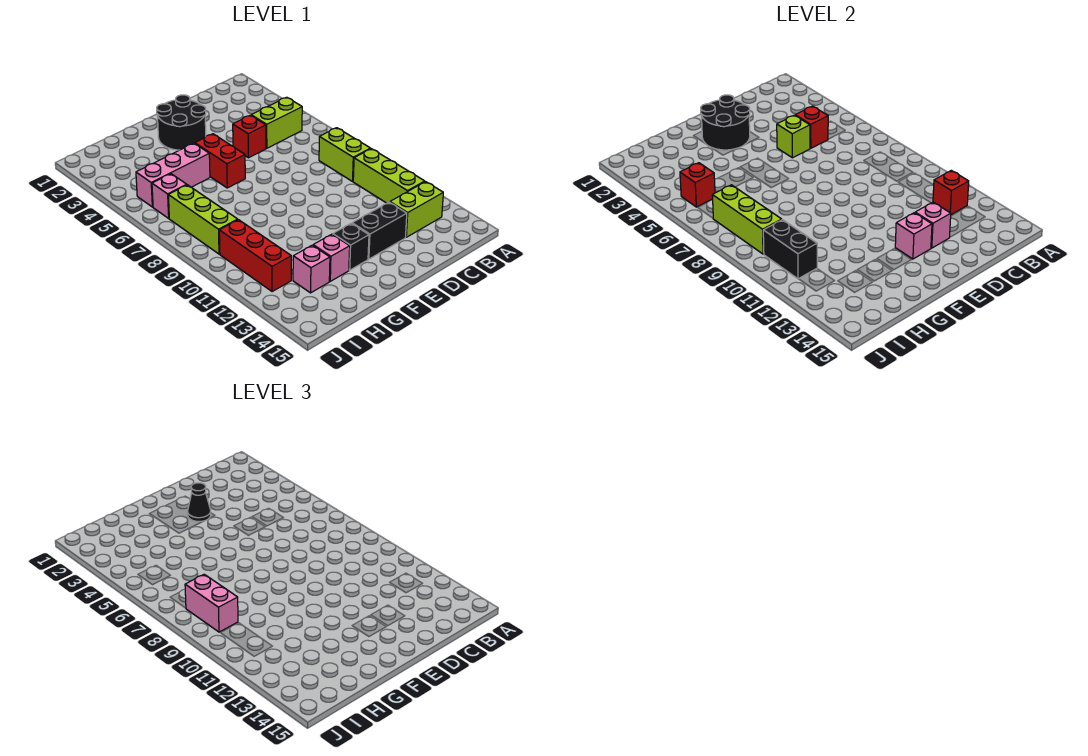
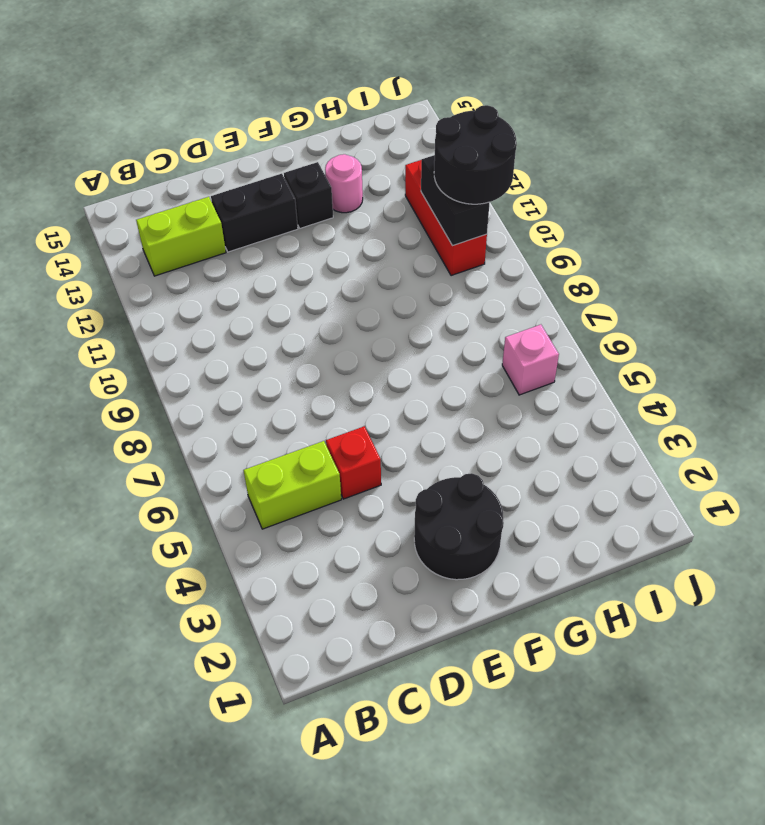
pink 1x1 round brick [325,154,363,213] -> pink 1x1 brick [313,234,350,281]
black 2x2 round brick [434,105,517,204] -> black 2x2 round brick moved to [701,95,750,150]
none -> lime 1x2 brick [319,128,371,181]
none -> lime 1x3 brick [353,149,425,203]
none -> red 1x2 brick [195,134,245,188]

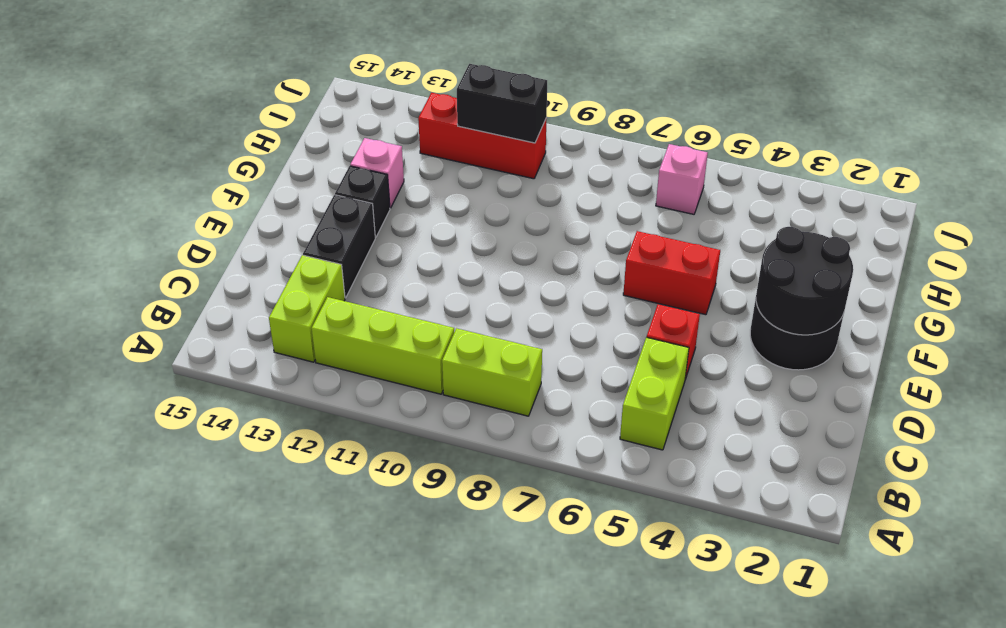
none -> pink 1x3 brick [136,143,210,207]
none -> pink 1x1 brick [293,245,330,293]
none -> lime 1x3 brick [168,185,238,254]

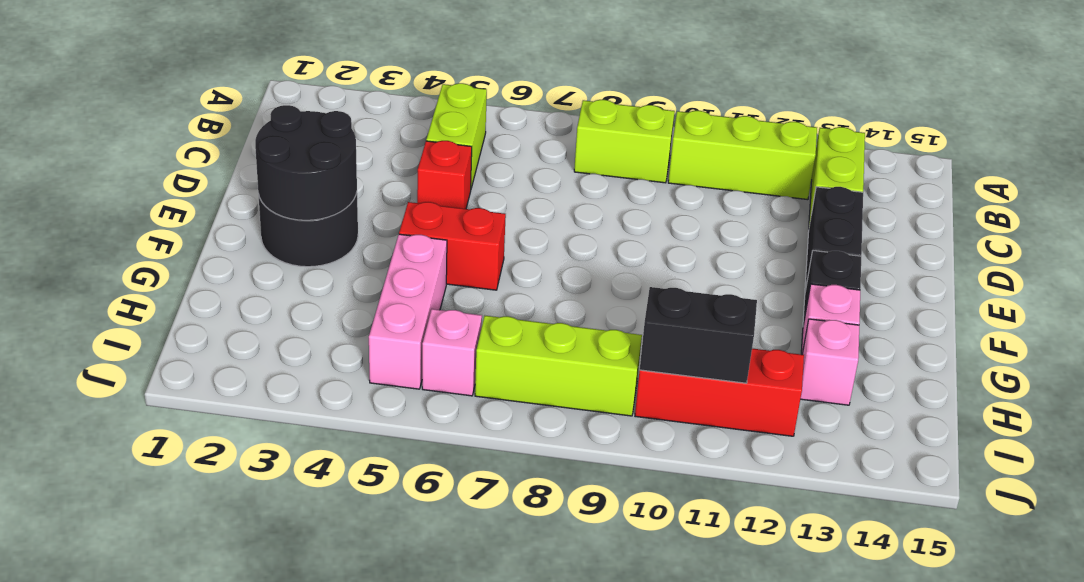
none -> red 1x1 brick [933,170,969,215]
none -> red 1x1 brick [795,106,828,148]
none -> lime 1x1 brick [777,115,810,158]

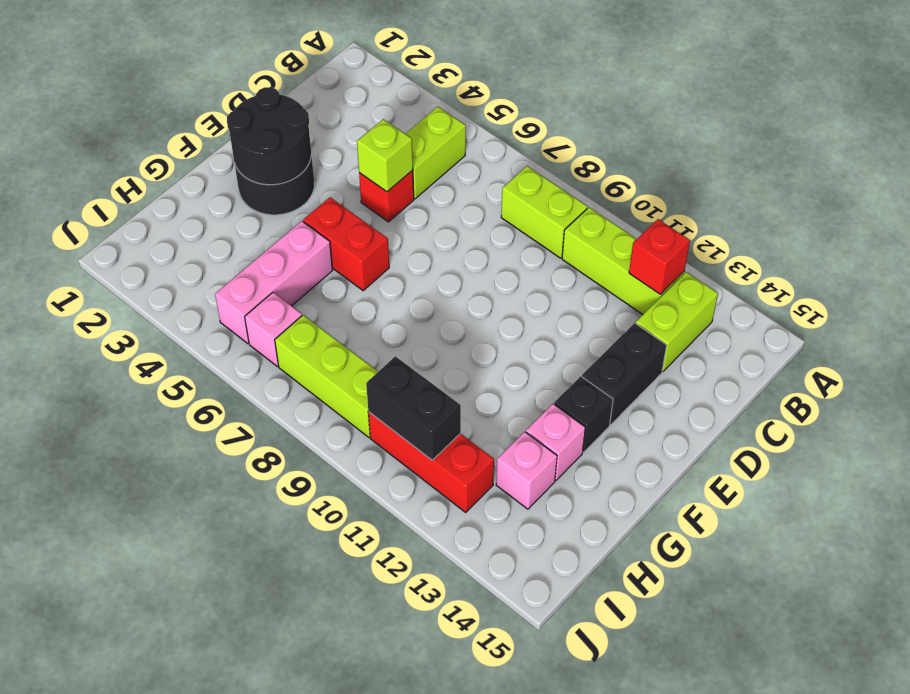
none -> red 1x1 brick [795,106,828,148]
none -> pink 1x1 brick [915,202,951,248]
none -> pink 1x1 brick [895,213,932,259]

